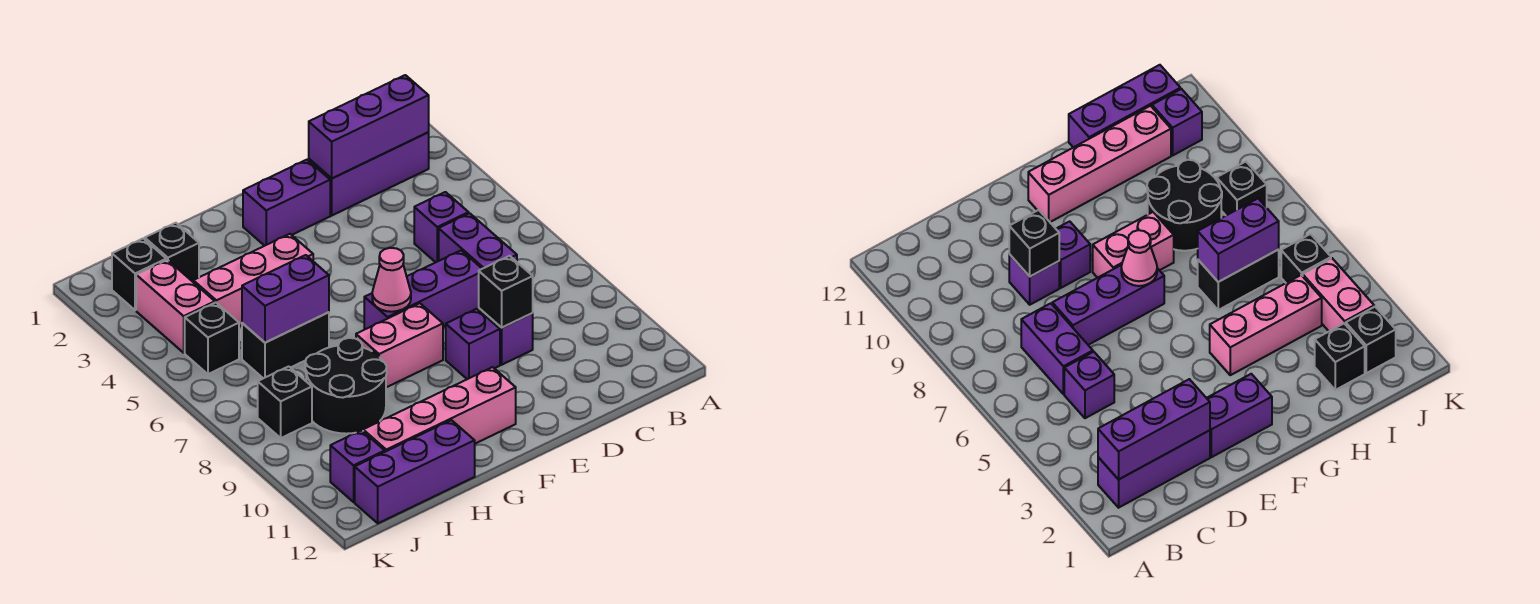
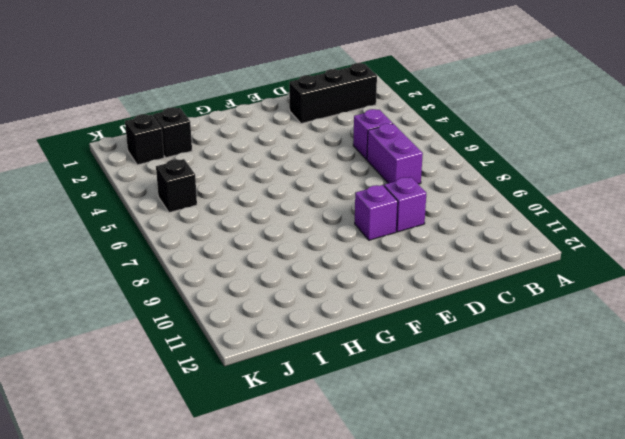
black 1x3 brick [289,63,377,124] -> purple 1x3 brick [309,132,429,215]
none -> purple 1x3 brick [364,250,482,330]
none -> purple 1x2 brick [243,160,330,246]
none -> pink 1x2 brick [356,303,443,387]

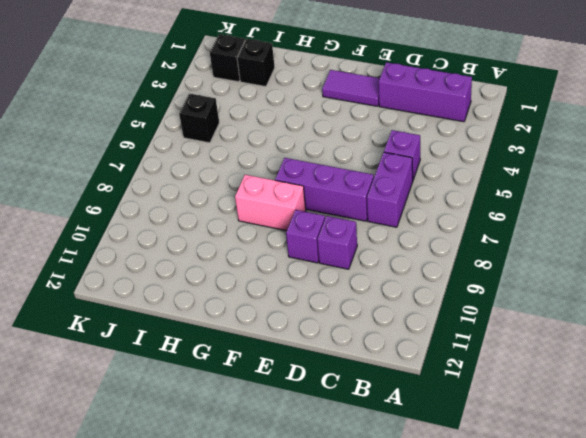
purple 1x2 tile [322,70,380,106] -> purple 1x2 brick [243,160,330,246]
none -> pink 1x4 brick [363,367,516,452]
none -> pink 1x3 brick [193,234,313,326]
none -> black 1x2 brick [242,312,329,378]

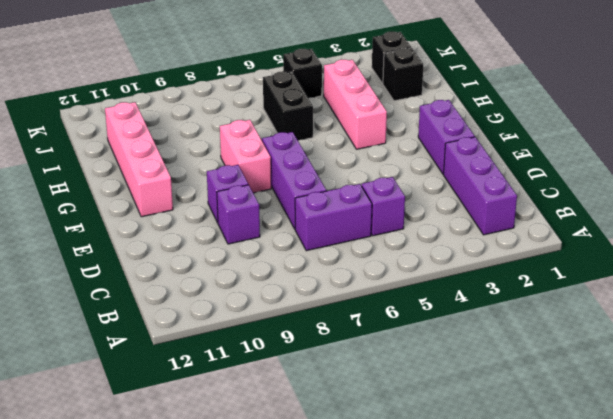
none -> black 2x2 round brick [305,338,387,434]
none -> purple 1x3 brick [355,420,475,523]
none -> pink 1x2 brick [136,260,215,353]

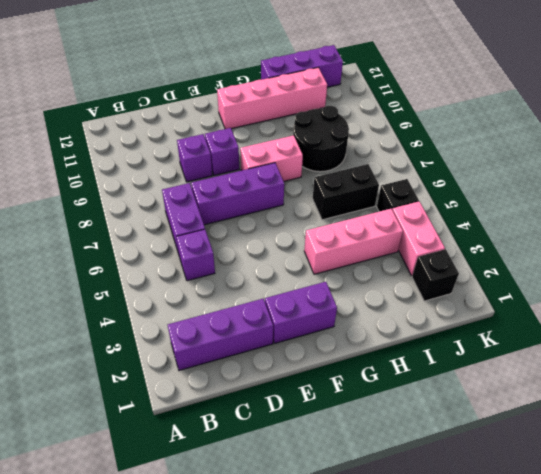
none -> black 1x1 brick [145,223,199,282]
none -> black 1x1 brick [258,366,312,438]
none -> purple 1x1 brick [330,430,385,502]

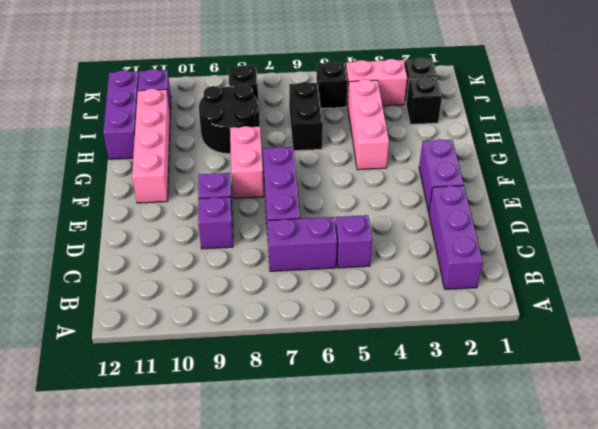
none -> purple 1x3 brick [309,75,429,178]
none -> black 1x1 brick [479,256,533,328]
none -> pink 1x1 cone [372,248,411,312]

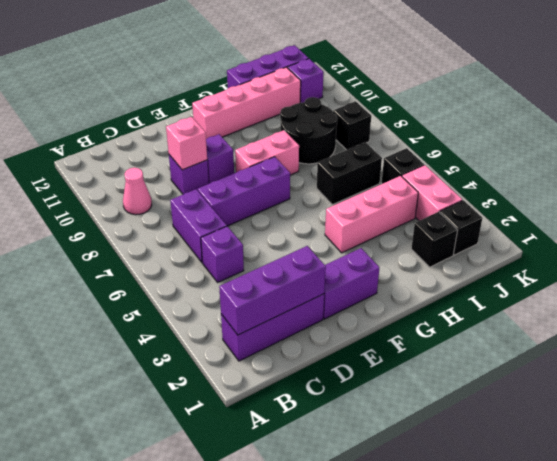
pink 1x1 cone [123,168,152,215] -> pink 1x1 cone moved to [372,248,411,312]
pink 1x1 brick [166,117,207,170] -> black 1x1 brick [479,256,533,328]
none -> purple 1x2 brick [242,255,329,343]

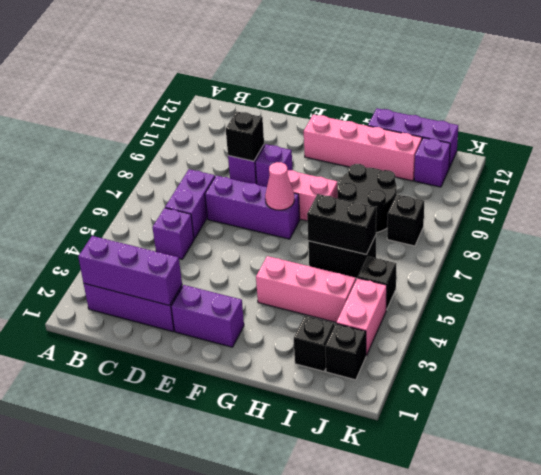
black 1x2 brick [307,194,376,254] -> purple 1x2 brick [242,255,329,343]

